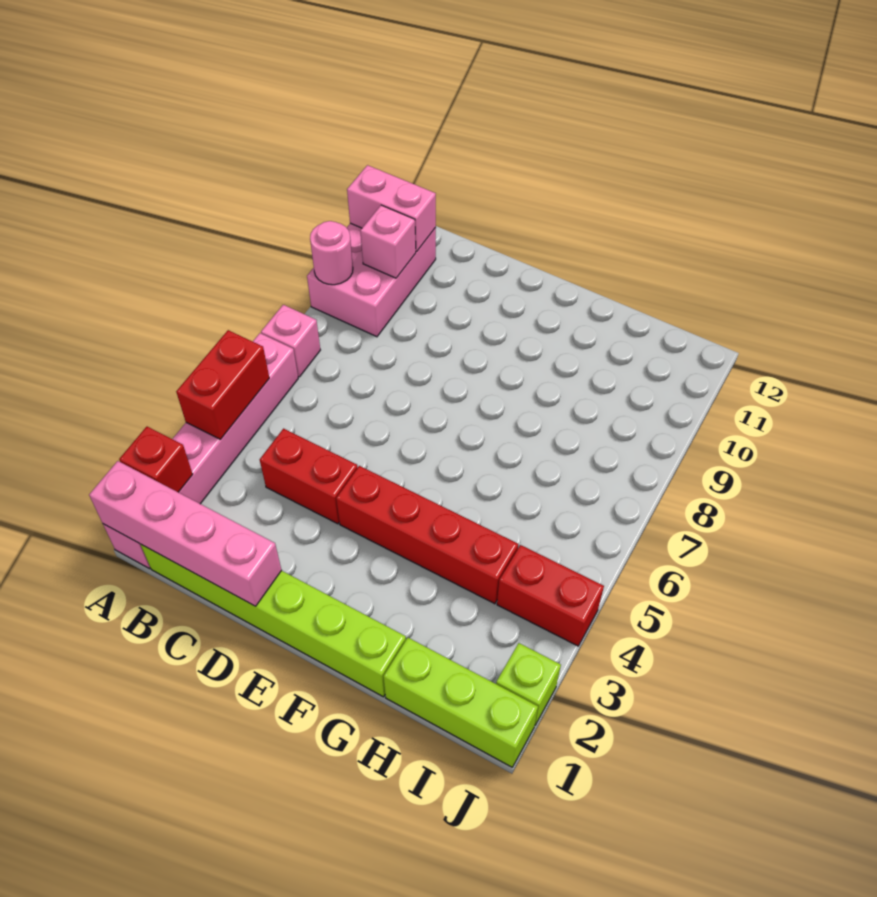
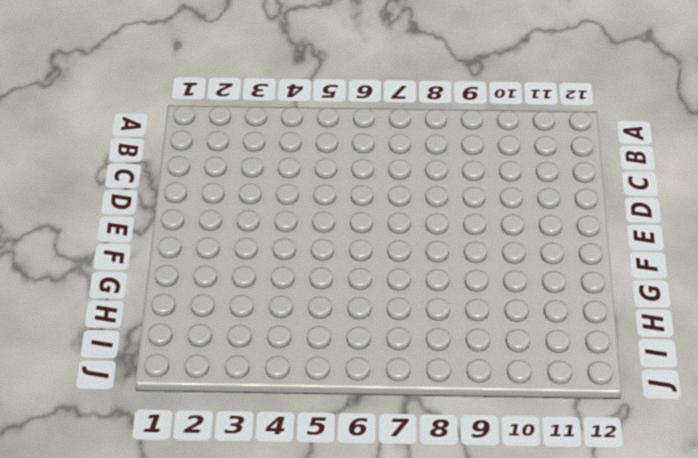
none -> pink 1x6 brick [103,333,298,569]
none -> pink 1x1 brick [261,305,320,377]
none -> pink 2x3 brick [307,223,436,337]

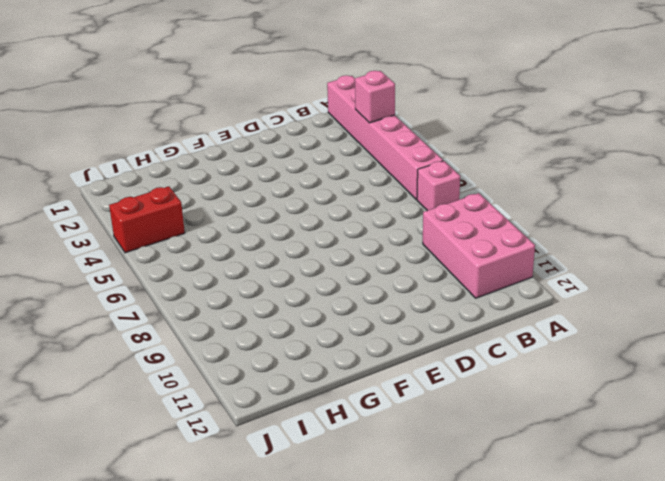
pink 1x1 brick [355,71,395,123] -> pink 1x1 brick moved to [360,205,416,278]
none -> lime 1x6 brick [140,544,406,697]
none -> red 1x2 brick [260,429,358,524]
none -> red 1x4 brick [336,466,518,604]

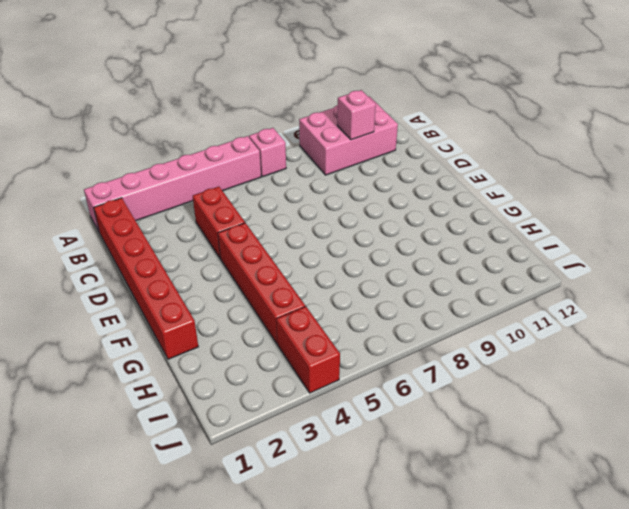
red 1x6 brick [94,198,198,359] -> lime 1x6 brick [140,544,406,697]
none -> lime 1x3 brick [383,638,538,767]
none -> lime 1x1 brick [496,643,561,725]
none -> pink 1x4 brick [89,461,282,606]

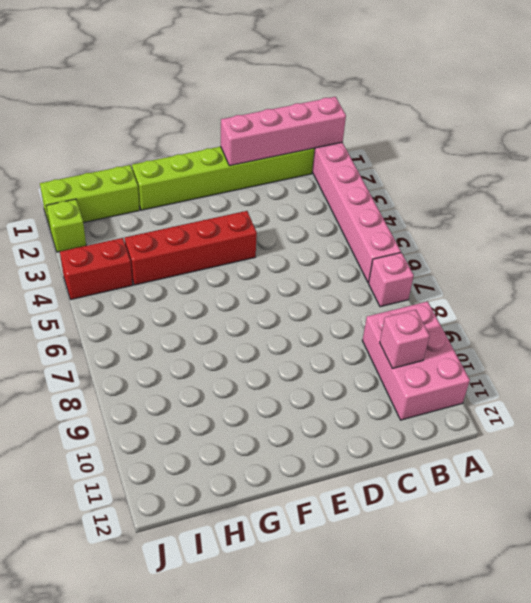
none -> red 1x2 brick [260,429,358,524]
none -> red 1x1 brick [119,427,193,492]
none -> red 1x2 brick [176,330,269,439]

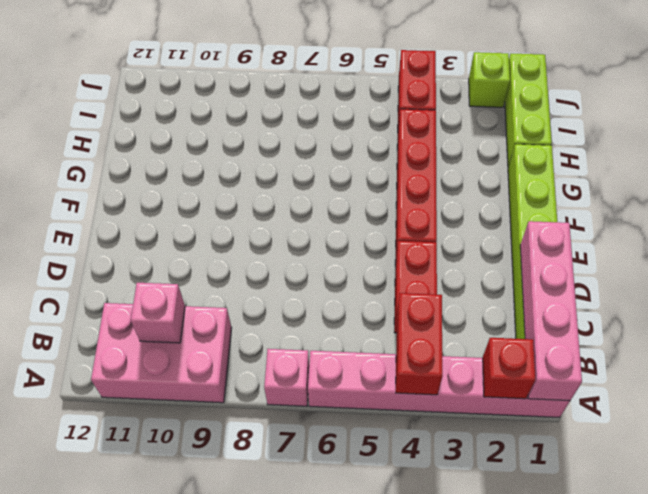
red 1x2 brick [396,293,443,395] -> red 1x2 brick turned to [176,330,269,439]
none -> pink 1x1 round brick [310,221,353,285]
none -> pink 1x2 brick [347,165,436,251]

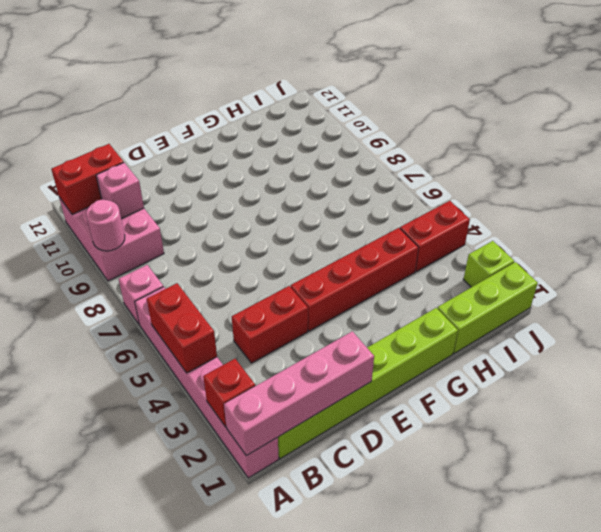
red 1x2 brick [52,144,124,214] -> pink 1x2 brick [347,165,436,251]

